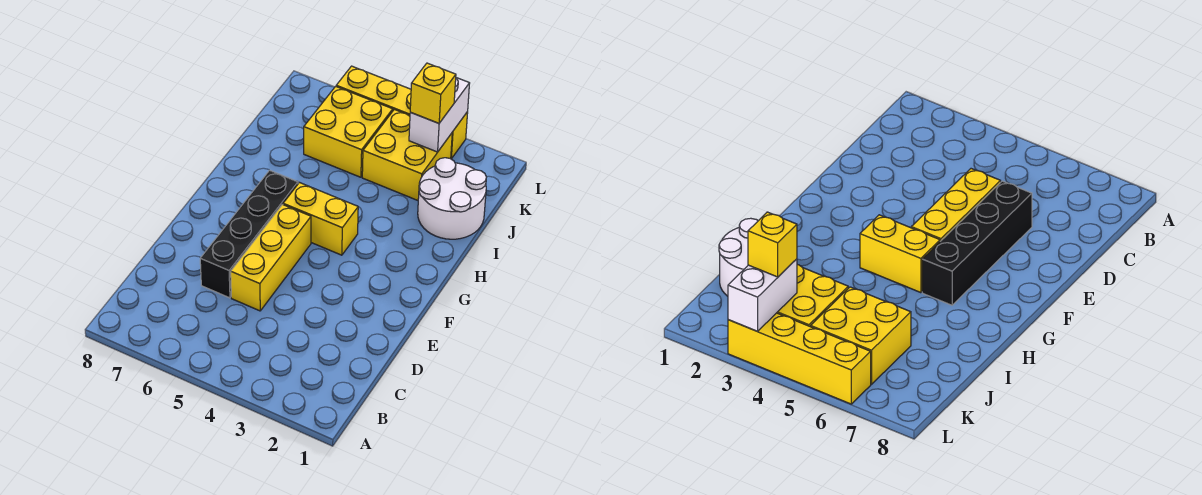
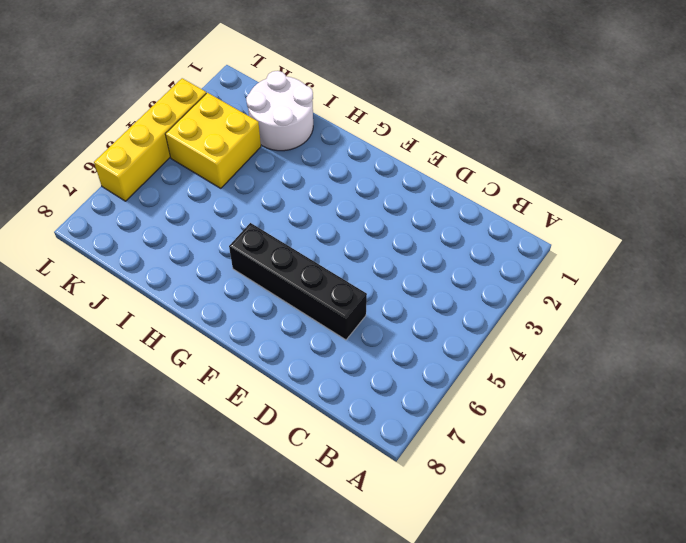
none -> yellow 1x3 brick [231,205,311,311]
none -> yellow 1x2 brick [283,182,358,255]

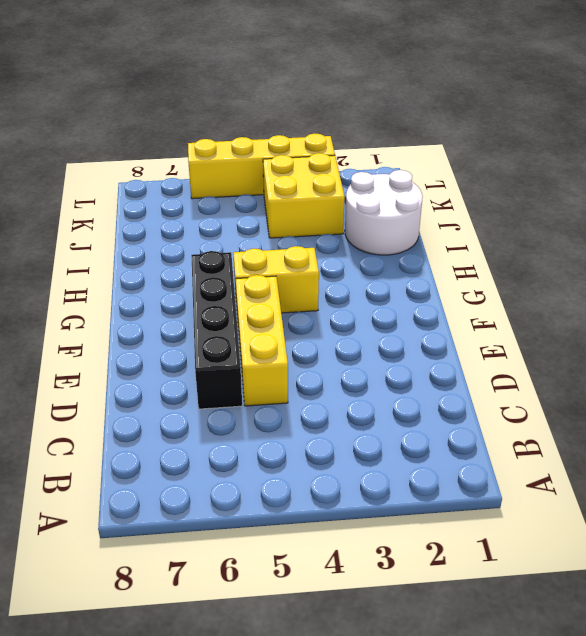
none -> yellow 2x2 brick [304,86,393,177]
none -> white 1x2 brick [409,78,470,152]

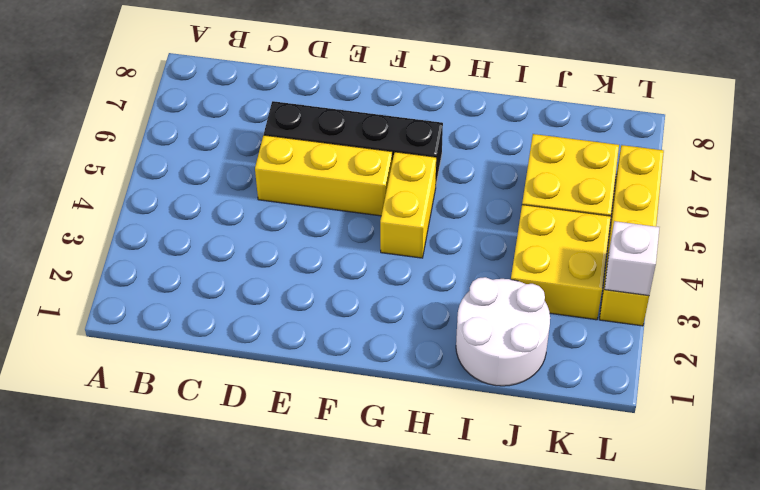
white 1x1 brick [605,221,659,296] -> white 1x2 brick [409,78,470,152]
none -> yellow 1x1 brick [410,63,456,123]

